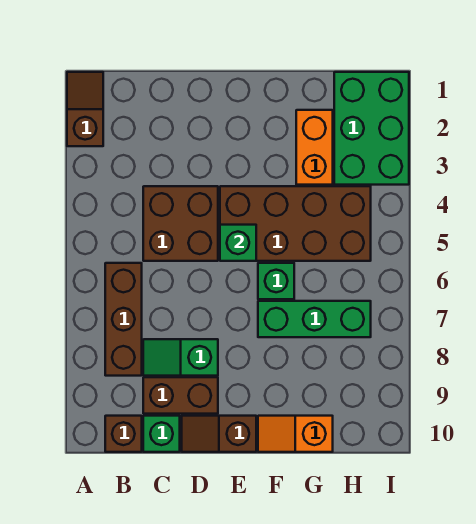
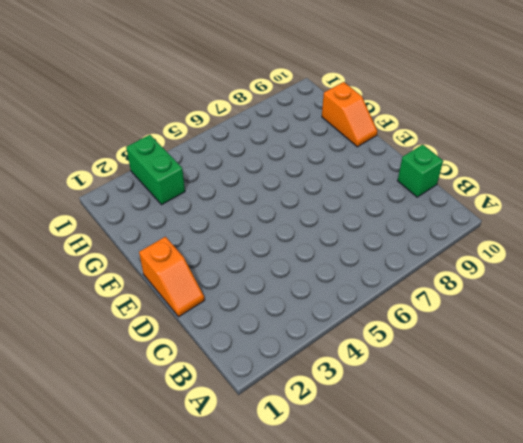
orange 1x2 slope [139,237,205,317] -> none
green 1x2 brick [126,135,185,205] -> green 2x3 brick [334,72,409,185]
none -> brown 1x2 slope [67,72,103,146]
none -> brown 1x3 brick [105,263,142,376]
none -> brown 1x1 brick [105,416,142,452]

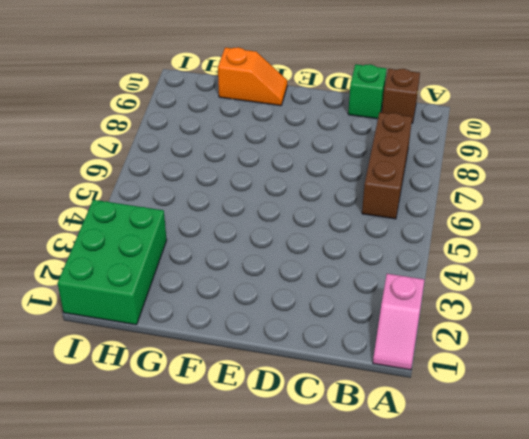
pink 1x2 slope [373,274,424,370] -> brown 1x2 slope [67,72,103,146]
none -> brown 2x2 brick [143,186,218,261]
none -> green 1x2 slope [143,339,218,376]
none -> brown 1x2 brick [143,377,218,414]

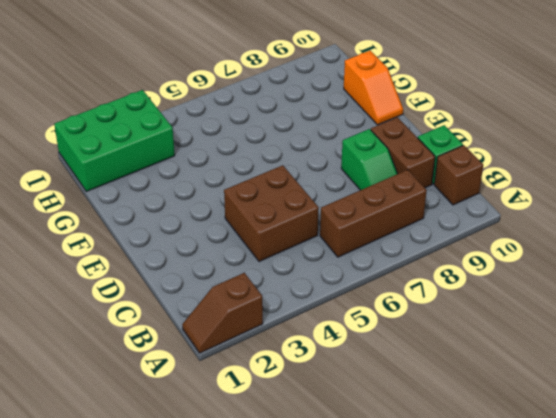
none -> brown 1x2 slope [182,416,256,452]
none -> brown 2x4 brick [220,186,371,261]
none -> green 1x1 brick [258,263,294,299]

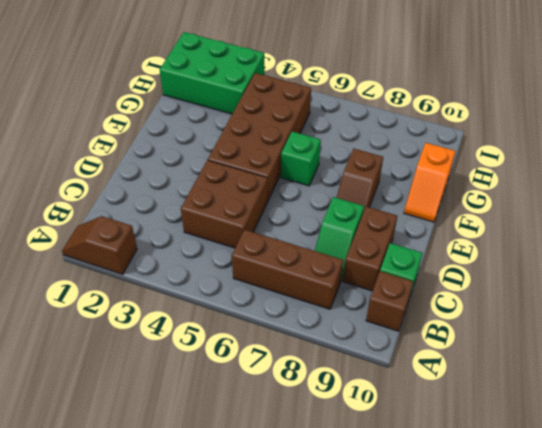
brown 1x2 slope [337,149,383,210] -> brown 1x2 slope moved to [182,416,256,452]
none -> green 1x3 brick [258,301,371,337]
none -> orange 1x2 brick [296,110,333,185]
none -> green 1x1 brick [220,225,256,261]

